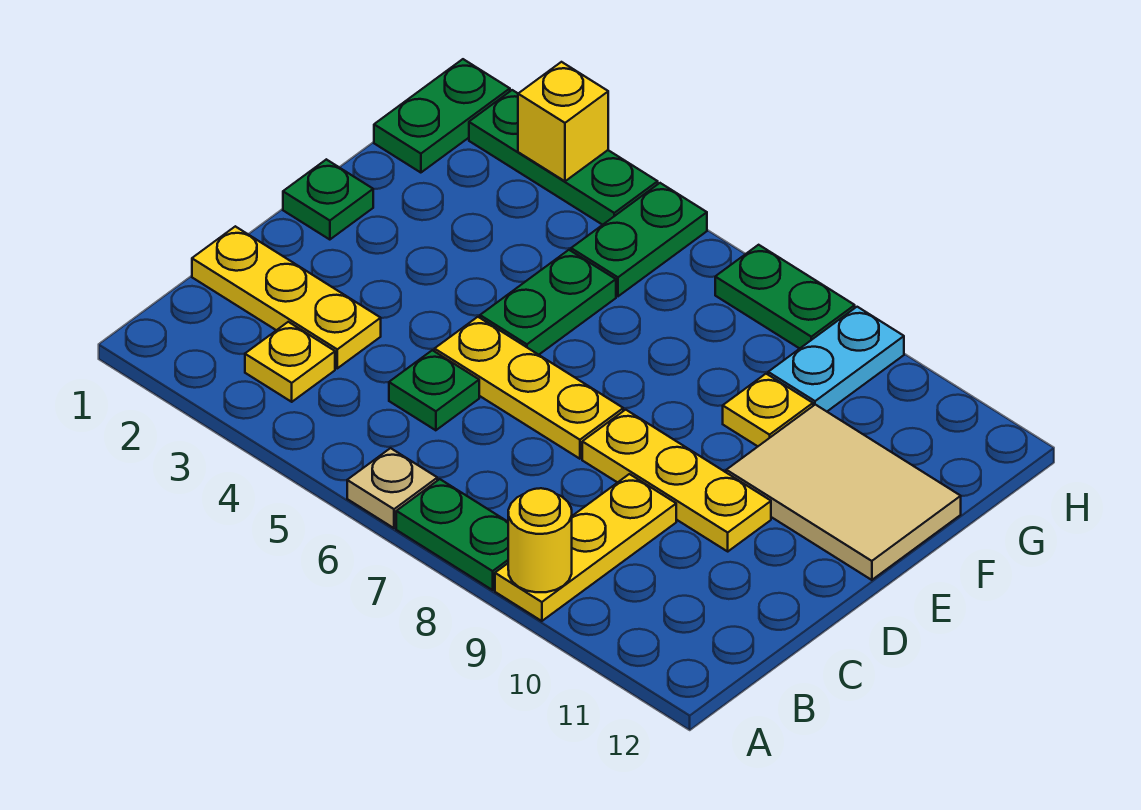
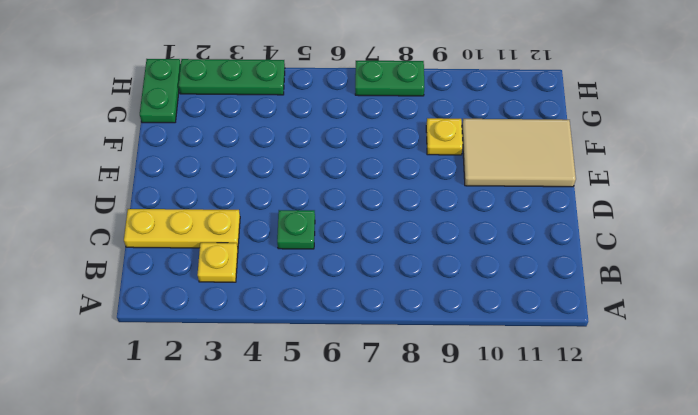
none -> tan 1x1 plate [347,448,437,528]
none -> green 1x2 plate [396,479,508,590]
none -> yellow 1x3 plate [495,474,676,621]

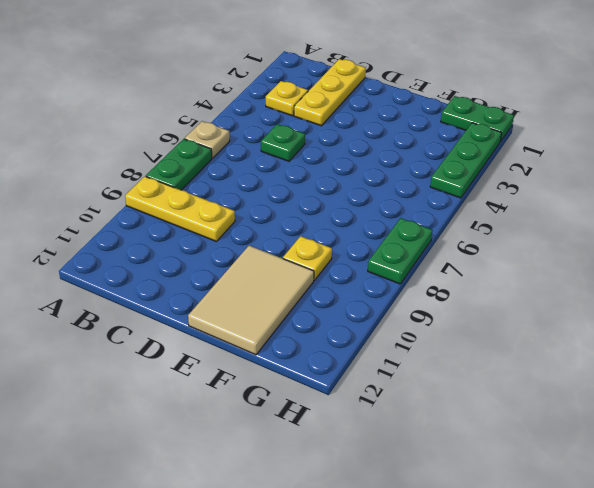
none -> yellow 1x3 plate [435,317,623,459]
none -> yellow 1x3 plate [582,410,771,551]
none -> green 1x1 plate [283,159,373,240]

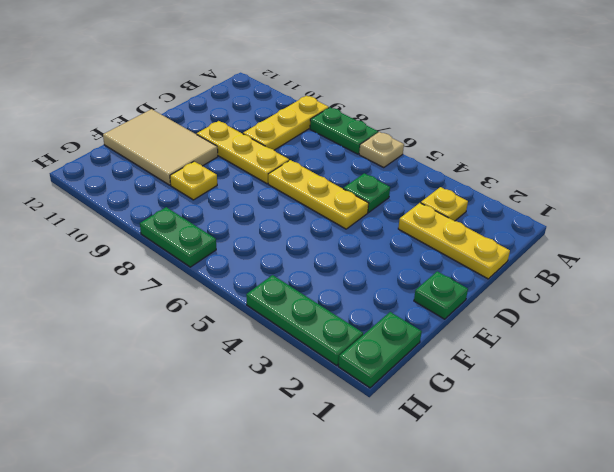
none -> green 1x2 plate [480,250,616,355]
none -> green 1x2 plate [571,183,707,296]
none -> cyan 1x2 plate [768,307,904,411]

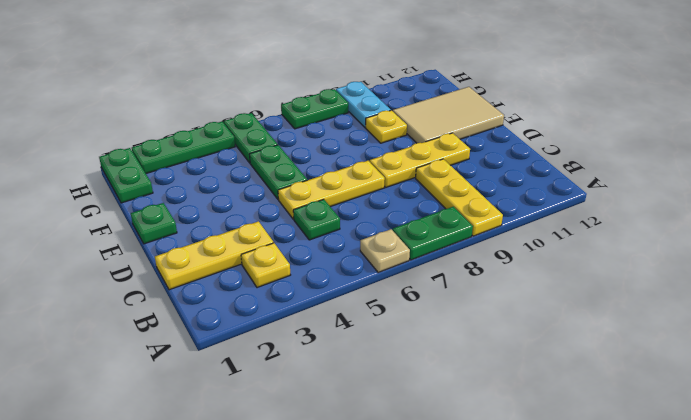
none -> yellow 1x1 round brick [508,488,572,592]
none -> yellow 1x1 brick [518,62,608,181]

